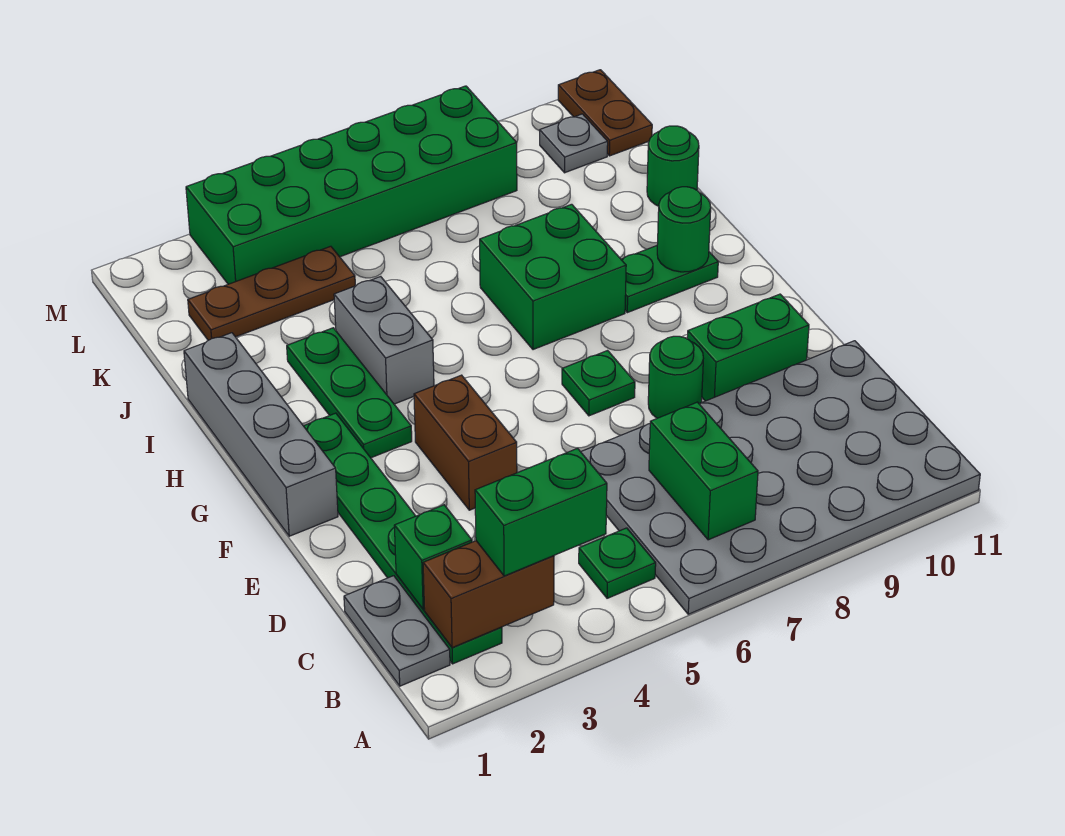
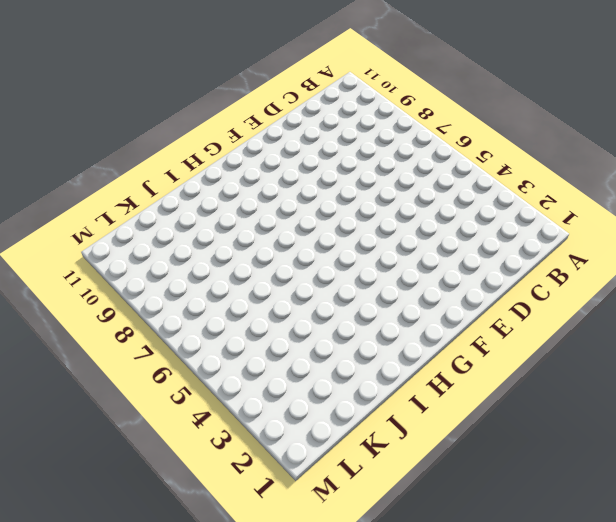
none -> grey 4x6 plate [581,341,980,614]
none -> grey 1x2 plate [344,576,450,686]
none -> green 1x6 plate [304,413,502,664]

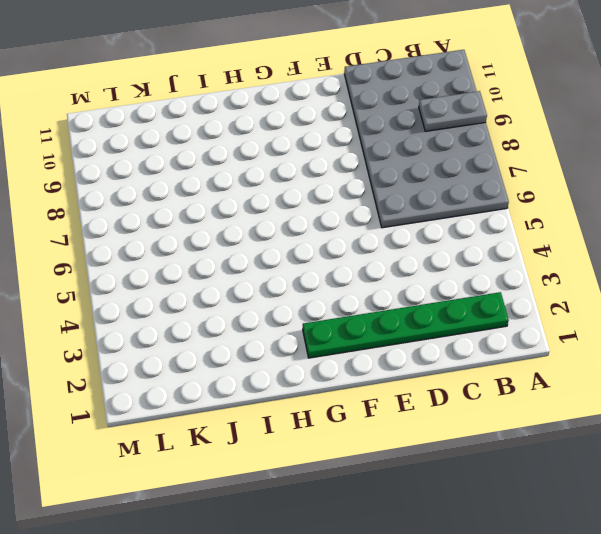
grey 1x2 plate [419,91,487,131] -> grey 1x2 plate moved to [344,576,450,686]
none -> green 1x1 plate [579,528,656,598]
none -> brown 1x2 brick [414,375,517,510]
none -> green 1x1 round brick [648,336,703,418]

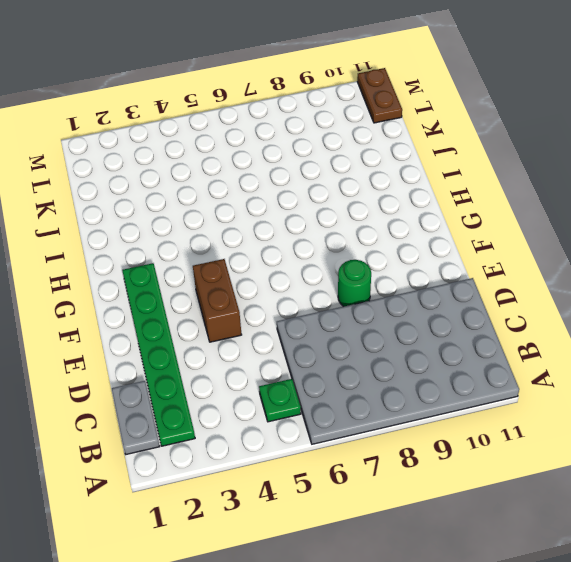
none -> green 1x2 brick [687,294,809,401]
none -> grey 1x4 brick [184,333,338,536]
none -> green 1x1 plate [562,351,635,416]

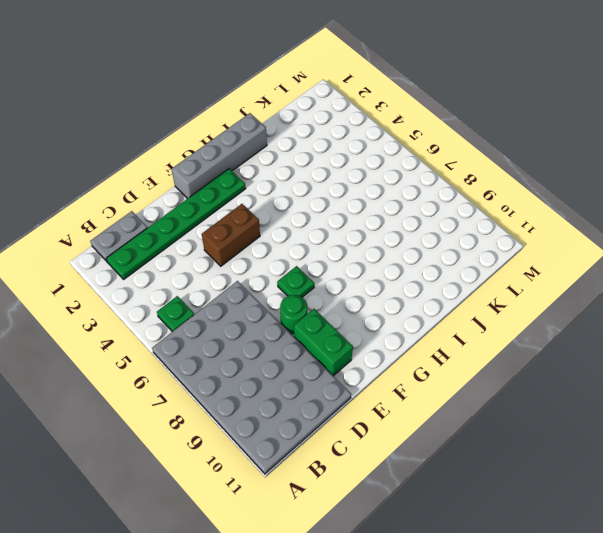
none -> green 1x3 plate [287,328,412,458]
none -> grey 1x2 brick [334,276,434,404]
none -> green 2x2 brick [480,204,626,350]

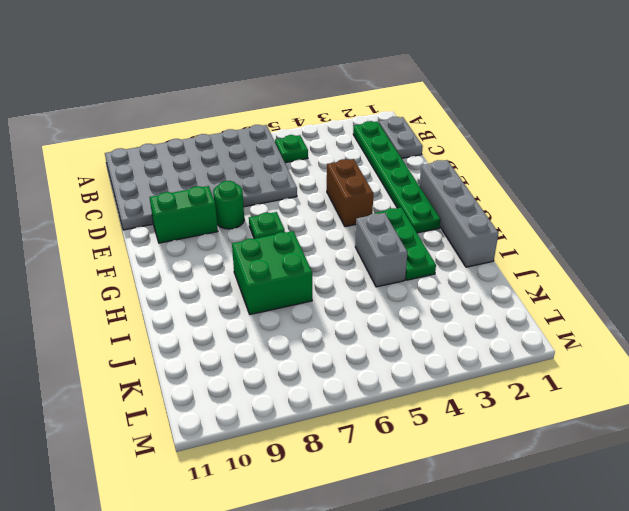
none -> green 1x2 plate [621,246,718,313]
none -> green 1x1 round brick [647,126,699,206]
none -> brown 1x3 plate [188,246,355,340]

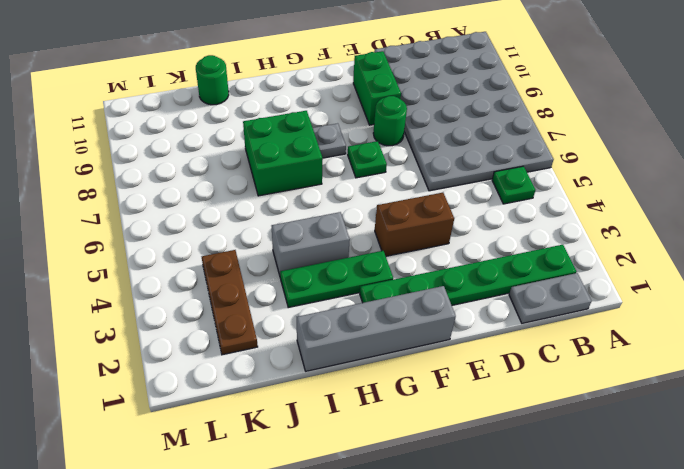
grey 1x1 plate [313,123,346,158] -> grey 1x1 plate moved to [540,114,608,173]
none -> green 1x2 plate [621,246,718,313]
none -> green 2x6 brick [186,86,517,284]
none -> brown 1x2 plate [558,70,652,156]

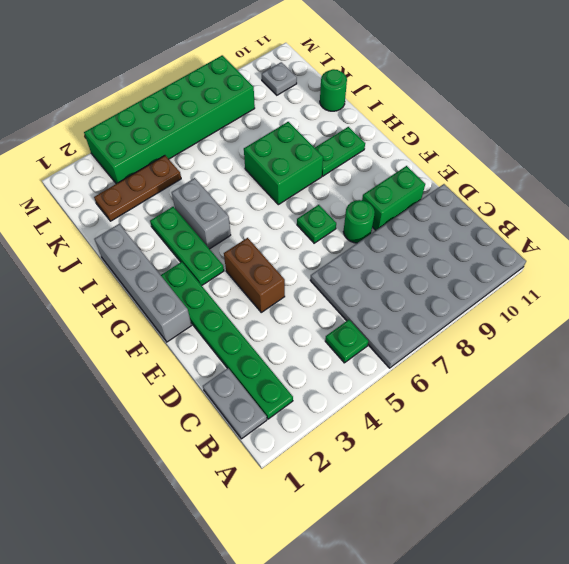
none -> brown 1x2 plate [558,70,652,156]
none -> brown 1x2 brick [423,541,554,648]
none -> green 1x2 brick [649,402,758,540]

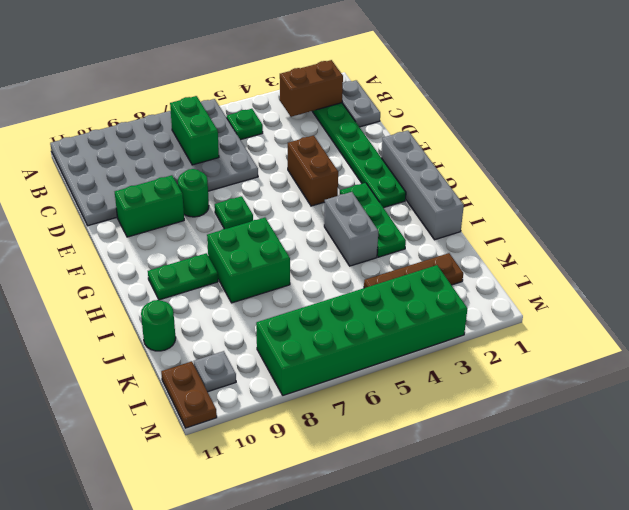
none -> green 1x1 brick [394,505,472,609]
none -> green 1x1 round brick [657,187,711,272]
none -> green 1x2 brick [475,448,607,576]

